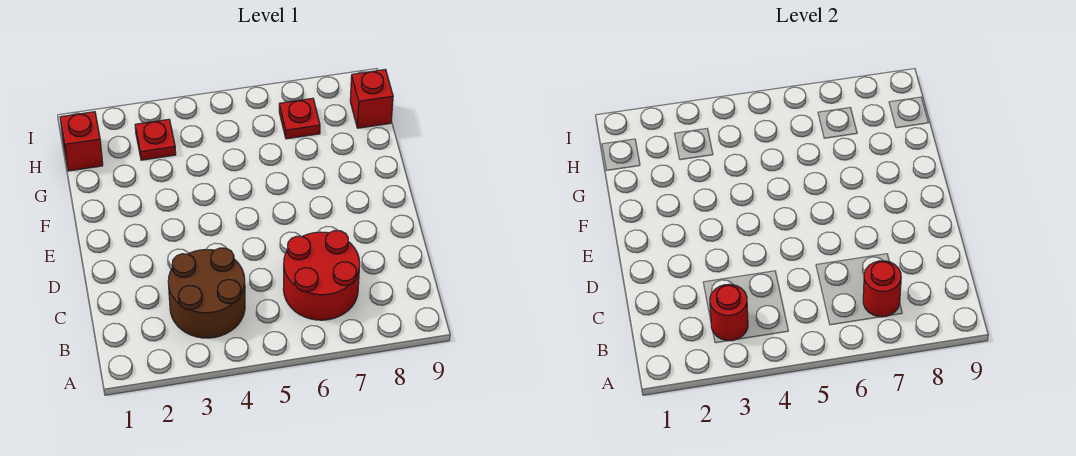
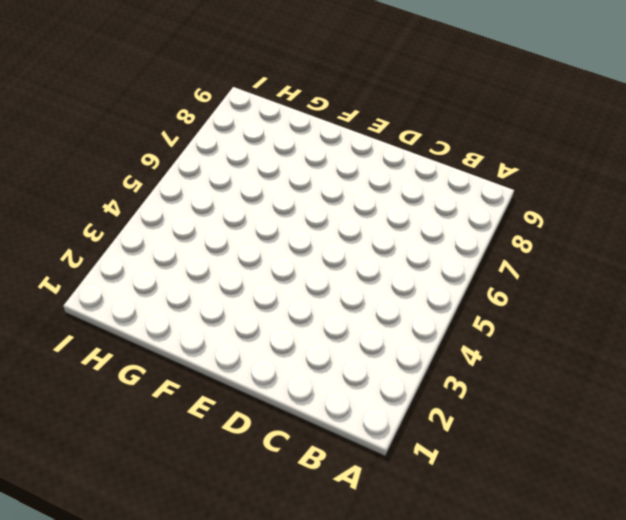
none -> brown 2x2 round brick [168,248,245,338]
none -> red 2x2 round brick [283,231,360,320]

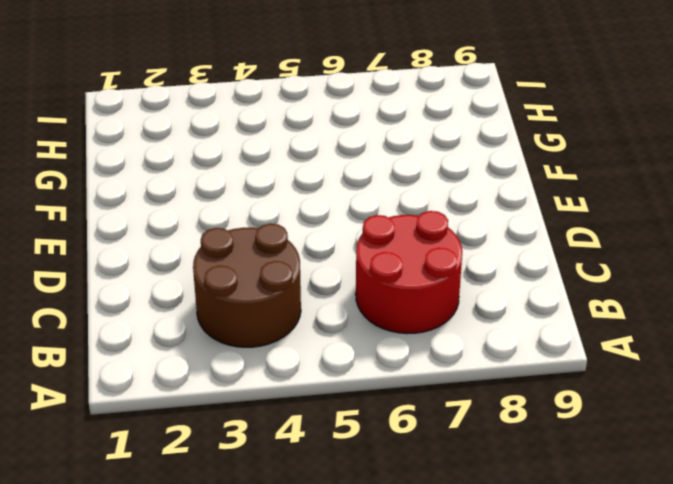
none -> red 1x1 brick [60,112,103,171]
none -> red 1x1 plate [135,119,176,160]

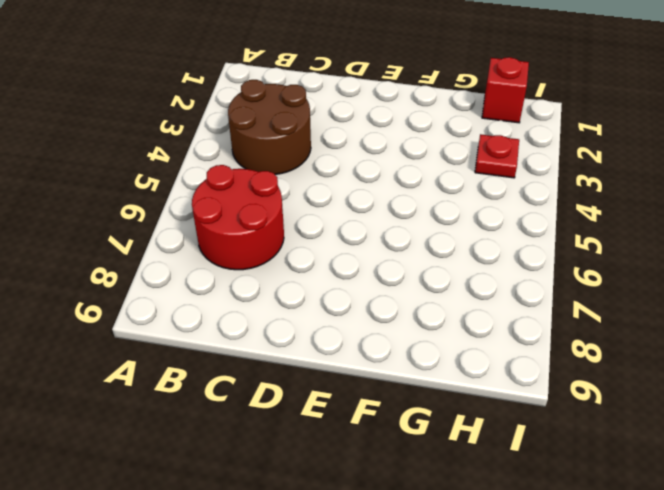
none -> red 1x1 plate [279,98,320,139]
none -> red 1x1 brick [350,70,393,128]

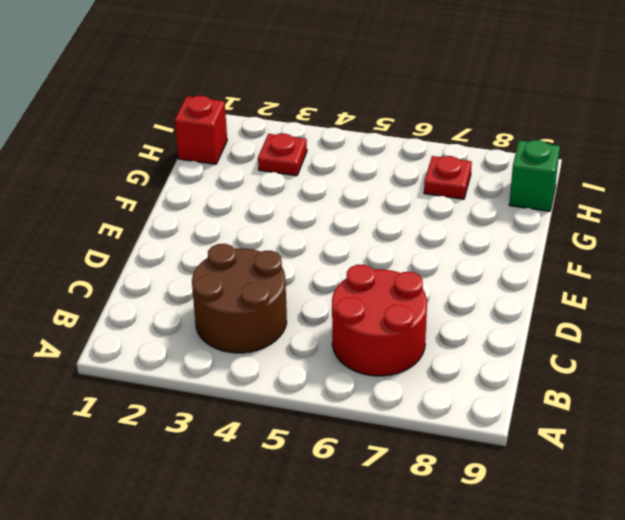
green 1x1 brick [509,140,560,211] -> red 1x1 brick [350,70,393,128]
none -> red 1x1 round brick [710,284,748,341]
none -> red 1x1 round brick [863,261,901,317]

